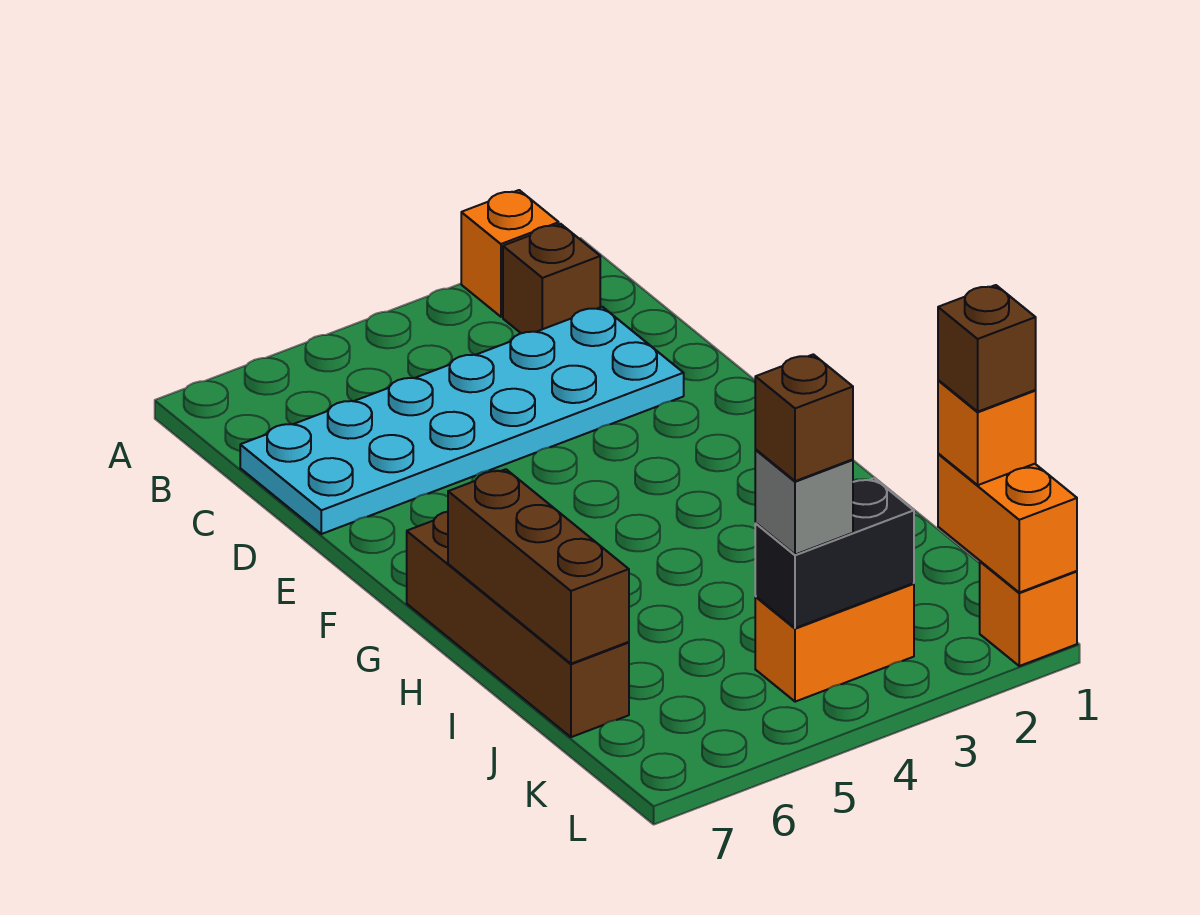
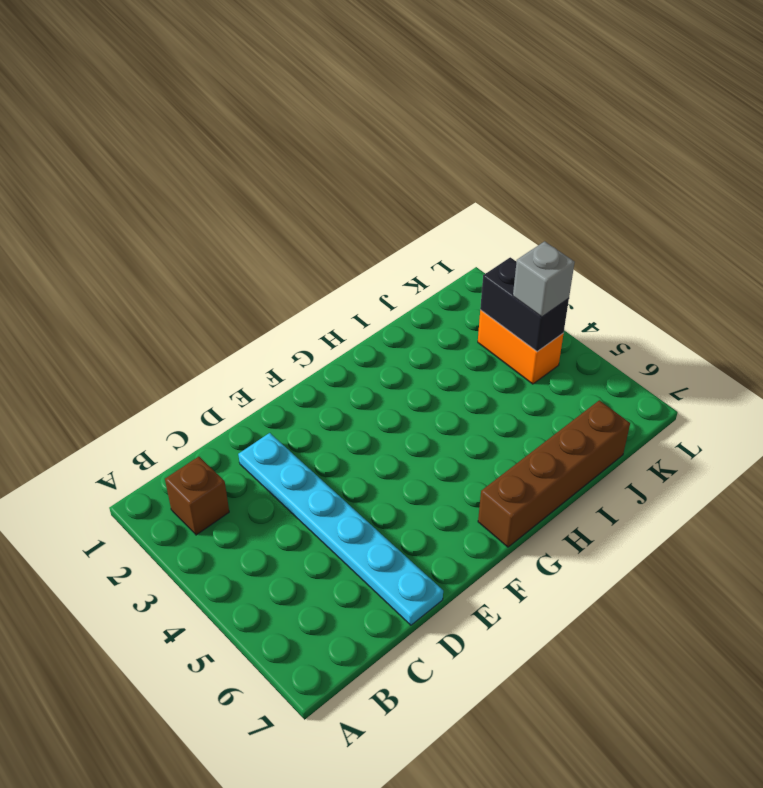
cyan 1x6 plate [238,433,443,625] -> cyan 2x6 plate [240,307,684,534]
none -> orange 1x1 brick [461,190,559,317]
none -> orange 1x1 brick [980,561,1077,666]
none -> brown 1x3 brick [448,469,629,664]

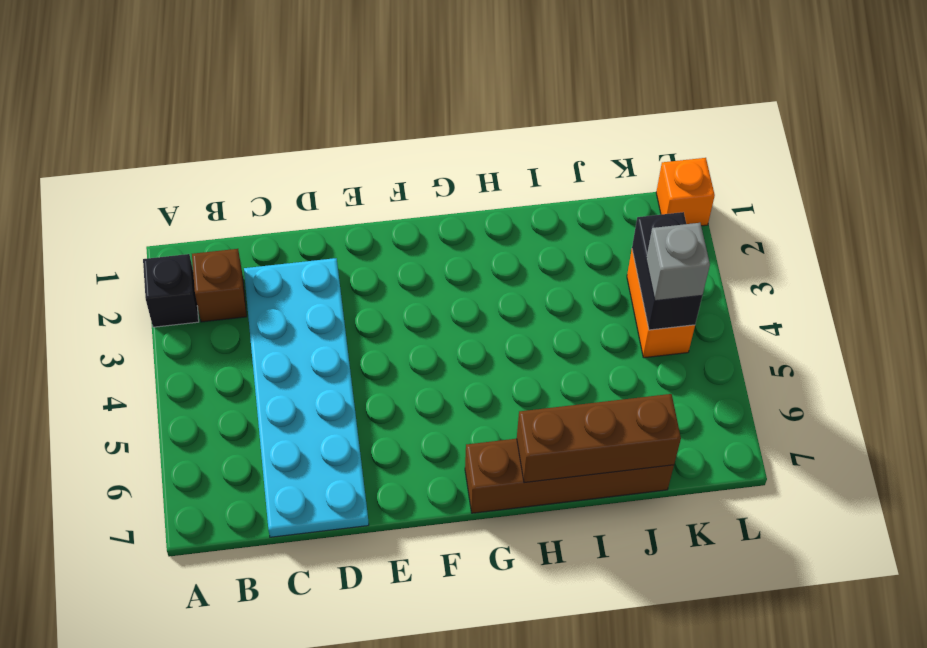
black 1x1 brick [143,254,199,327] -> orange 1x1 brick [461,190,559,317]
none -> orange 1x2 brick [938,454,1077,592]
none -> orange 1x1 brick [938,380,1036,485]
none -> brown 1x1 brick [938,285,1036,412]

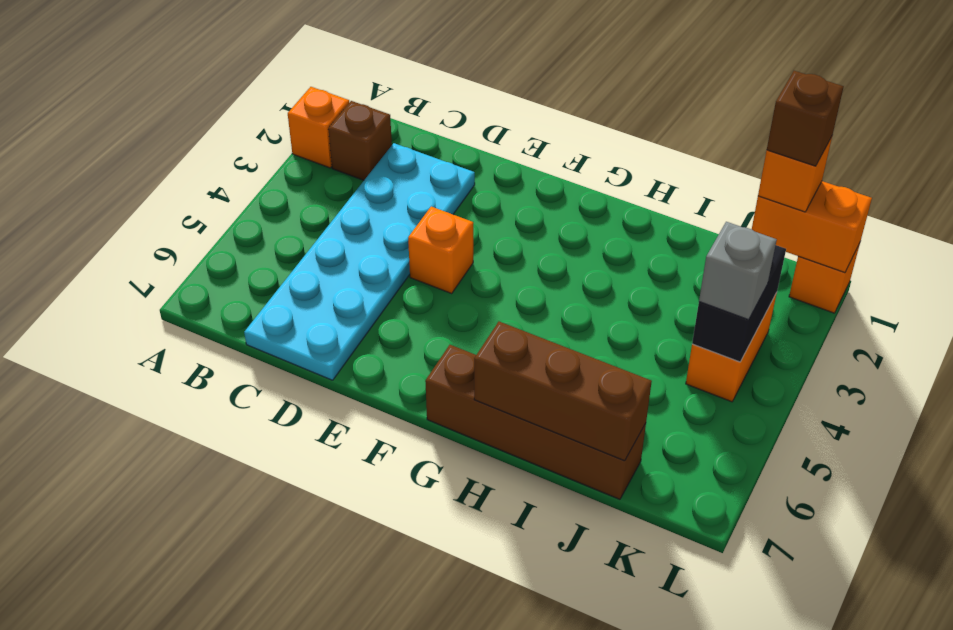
orange 1x1 brick [408,207,473,293] -> none
none -> brown 1x1 brick [755,354,853,481]

